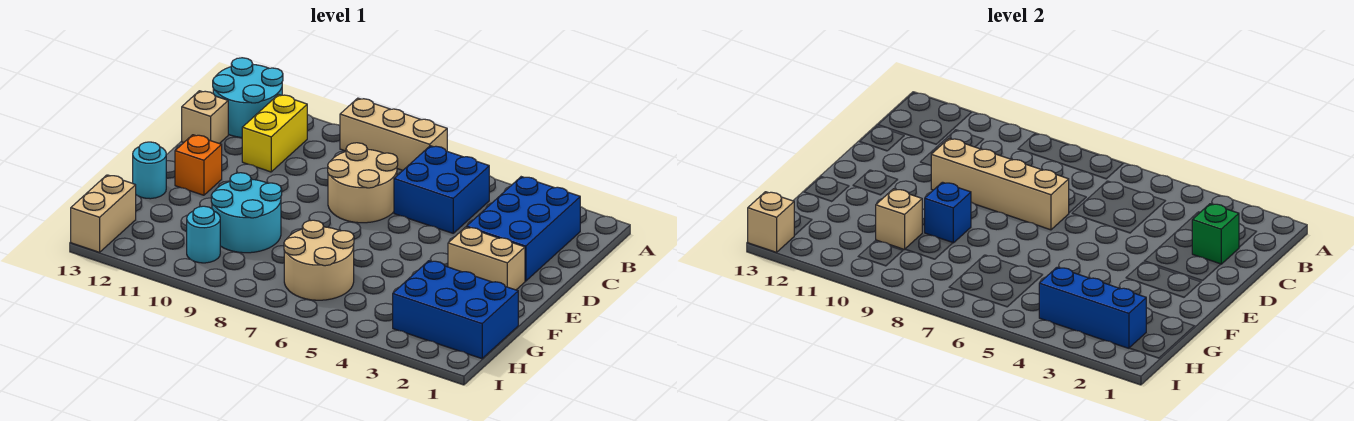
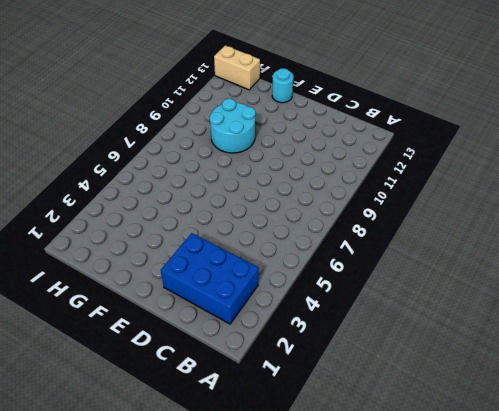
none -> tan 1x3 brick [340,98,447,170]
none -> cyan 2x2 round brick [213,58,283,137]
none -> blue 2x2 brick [394,146,489,233]

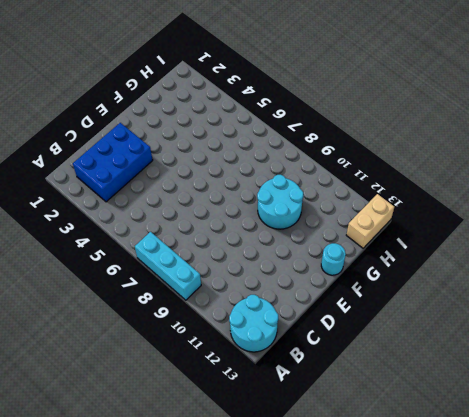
cyan 1x3 brick [135,232,201,300] -> tan 1x3 brick [340,98,447,170]
none -> blue 2x2 brick [394,146,489,233]
none -> yellow 1x2 brick [242,94,307,172]
none -> tan 2x2 round brick [328,143,398,223]

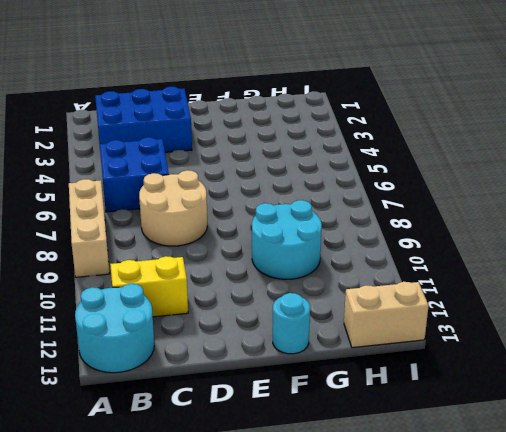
none -> tan 1x1 brick [182,91,228,144]
none -> tan 1x2 brick [448,227,525,290]
none -> orange 1x1 brick [175,135,222,195]

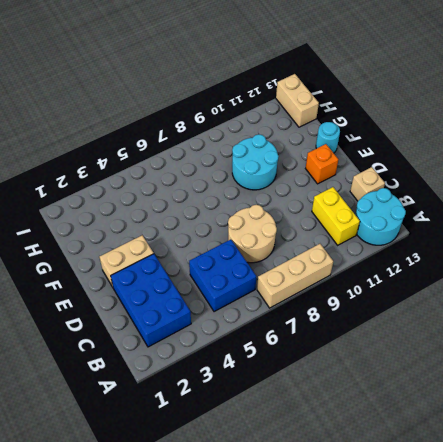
none -> blue 2x3 brick [393,261,518,359]
none -> tan 2x2 round brick [284,220,354,300]
none -> cyan 1x1 round brick [187,206,220,263]

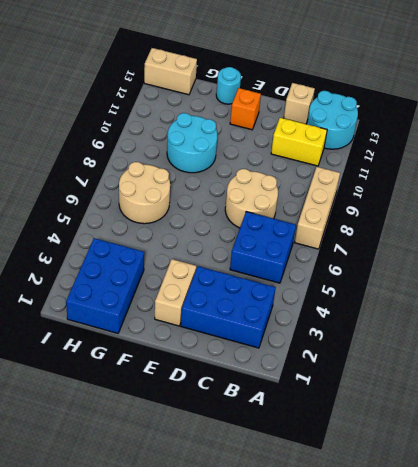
none -> cyan 1x1 round brick [187,206,220,263]
none -> green 1x1 brick [1192,204,1239,264]
none -> tan 1x4 brick [931,139,1069,230]

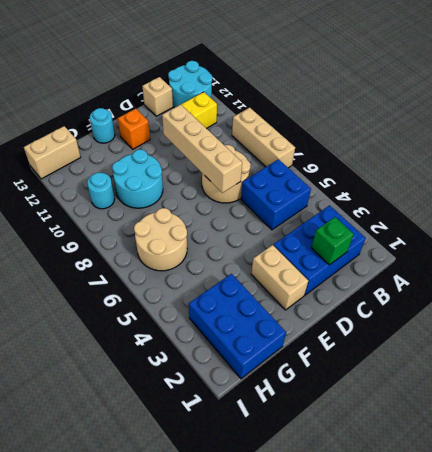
none -> blue 1x1 brick [925,182,971,243]
none -> tan 1x1 brick [876,189,922,250]
none -> blue 1x3 brick [1039,267,1146,348]

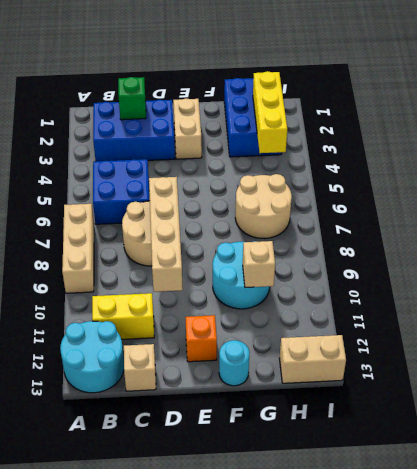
yellow 1x3 brick [253,71,287,153] -> blue 1x3 brick [1039,267,1146,348]
none -> cyan 1x1 round brick [187,206,220,263]
none -> blue 1x1 brick [925,182,971,243]
none -> tan 1x1 brick [748,192,794,252]

